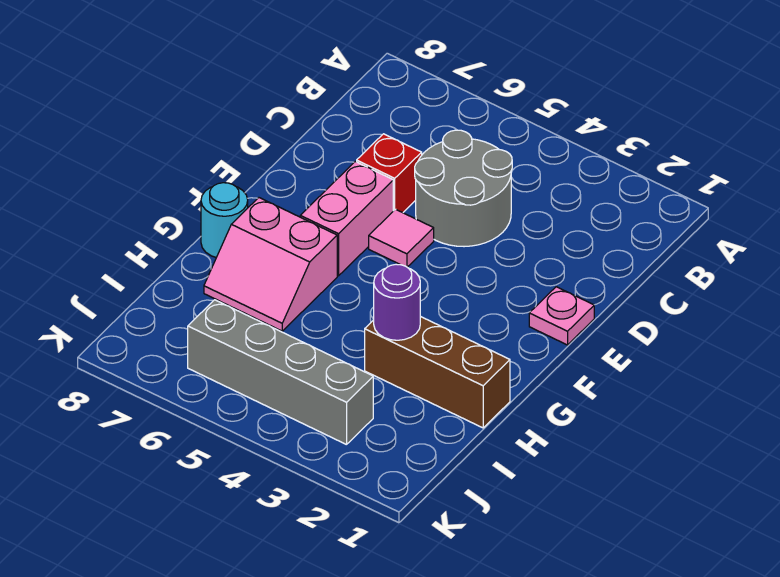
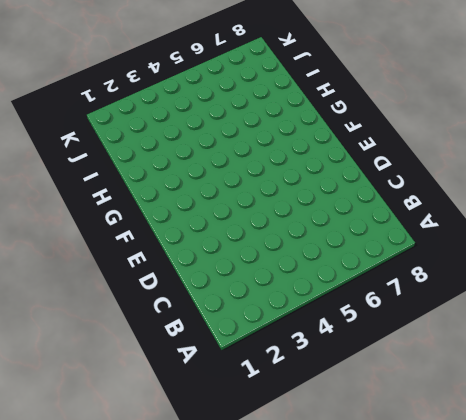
none -> grey 2x2 round brick [415,130,512,247]
none -> red 1x1 brick [357,134,422,213]

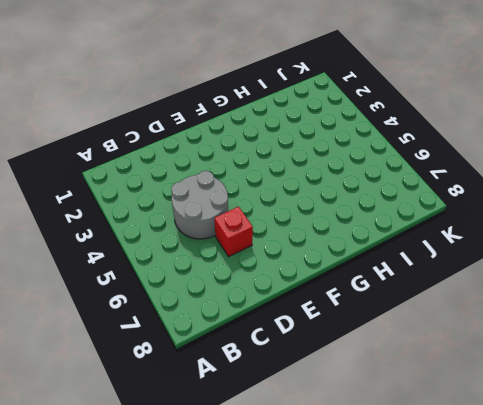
none -> pink 1x1 plate [529,287,594,345]
none -> pink 1x1 tile [369,209,434,267]

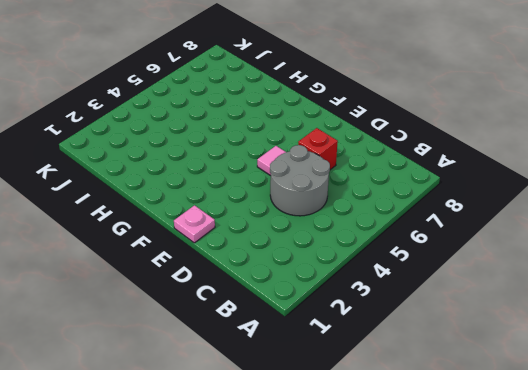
none -> pink 1x2 brick [300,162,393,276]
none -> pink 2x2 slope [204,198,337,331]

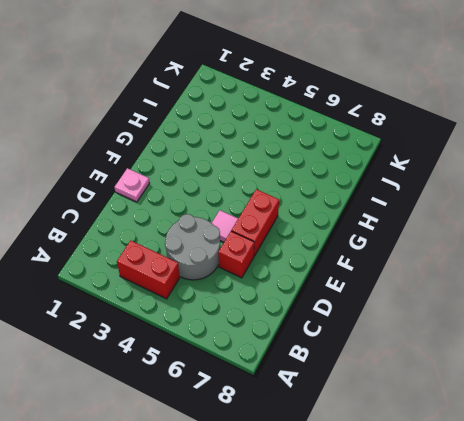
red 1x2 brick [117,241,180,299] -> none
red 1x2 brick [231,189,279,256] -> pink 1x2 brick [300,162,393,276]
none -> pink 2x2 slope [204,198,337,331]
none -> cyan 1x1 round brick [201,183,248,258]

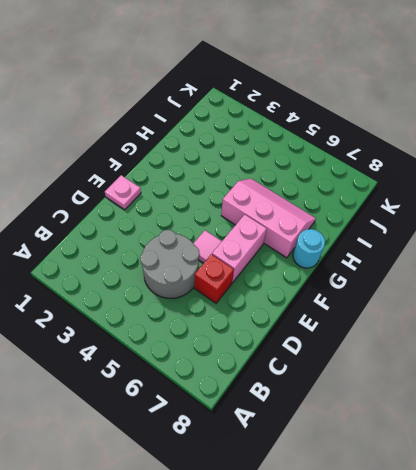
pink 2x3 slope [221,179,316,258] -> pink 2x2 slope [204,198,337,331]
none -> brown 1x3 brick [365,316,510,428]
none -> grey 1x4 brick [188,300,373,445]

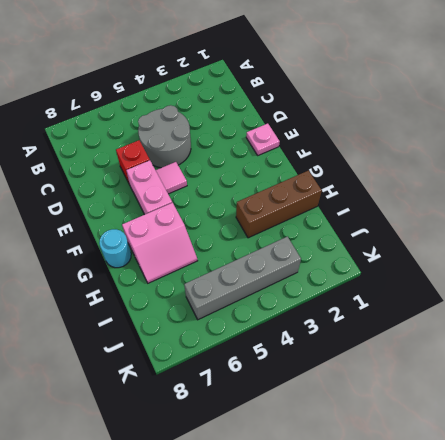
none -> purple 1x1 round brick [374,264,420,340]

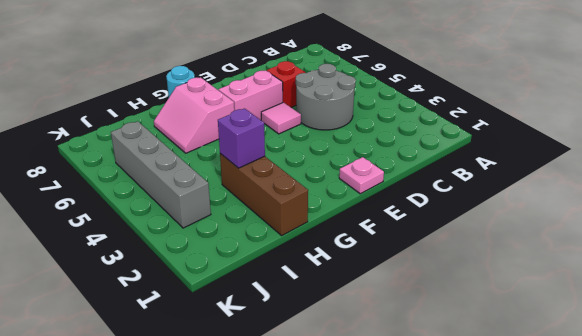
purple 1x1 brick [218,109,265,168] -> purple 1x1 round brick [374,264,420,340]

